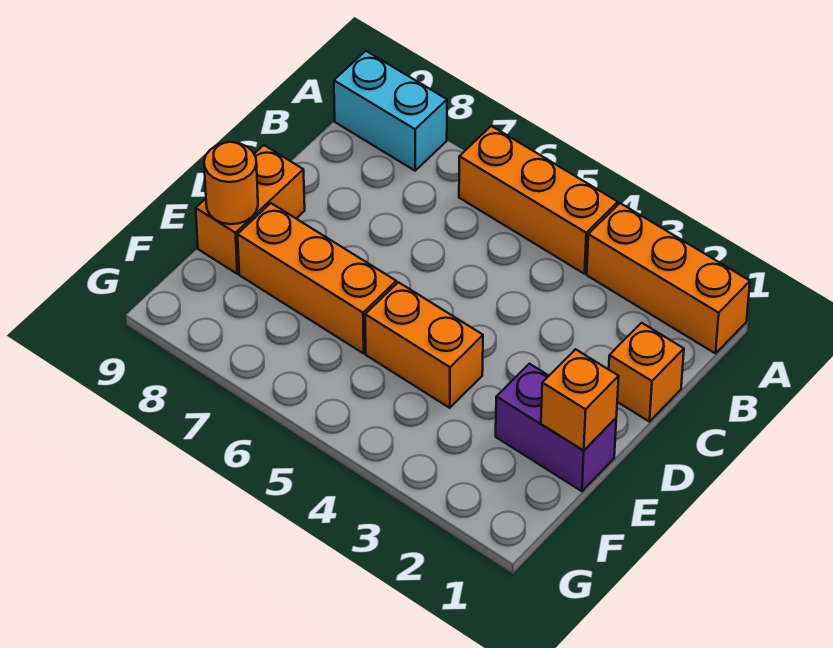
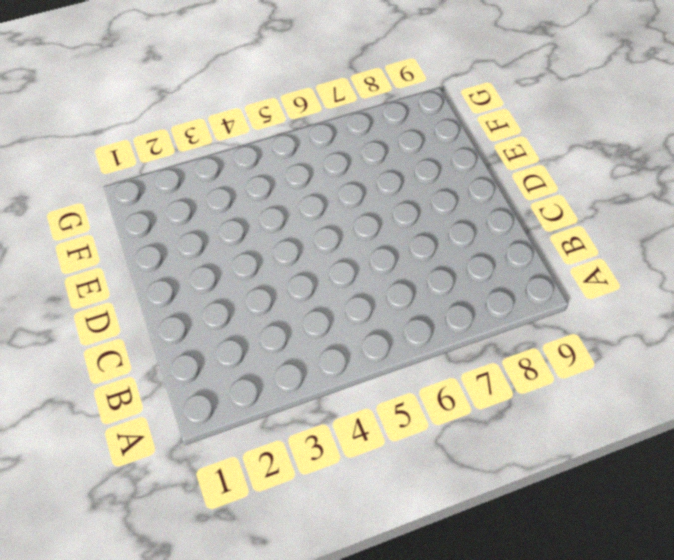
none -> orange 1x3 brick [587,203,750,354]
none -> orange 1x3 brick [459,126,618,274]

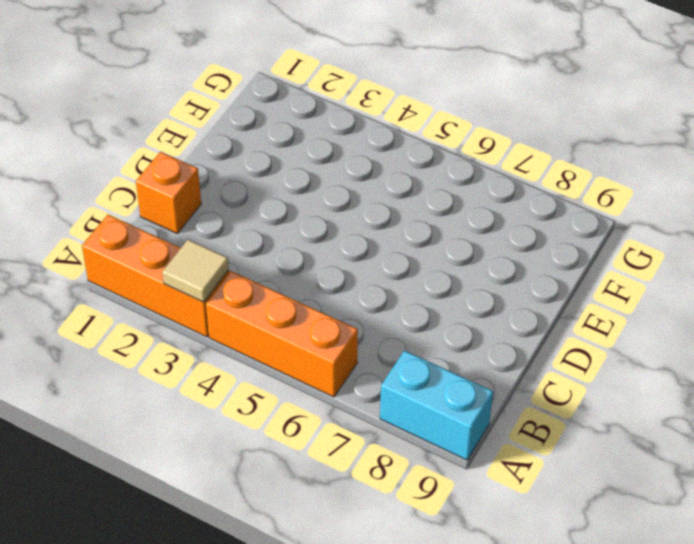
tan 1x1 tile [162,240,229,302] -> none
none -> orange 1x2 brick [196,145,305,274]
none -> purple 1x2 brick [496,364,616,491]

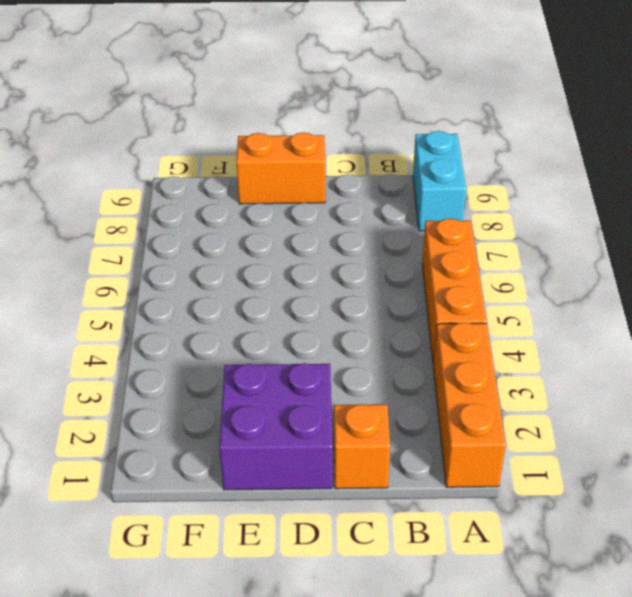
purple 2x2 brick [220,363,332,490] -> purple 1x2 brick [496,364,616,491]
none -> orange 1x2 brick [365,282,483,408]
none -> orange 1x3 brick [237,203,396,353]

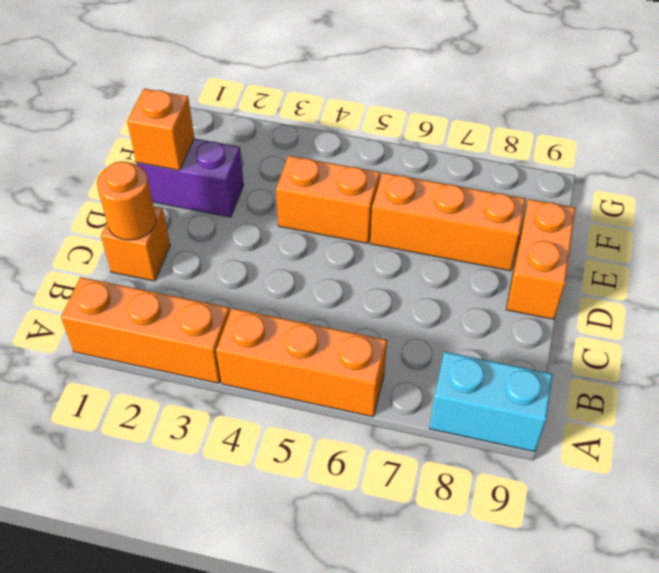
orange 1x1 round brick [97,161,156,240] -> orange 1x1 round brick moved to [204,142,258,224]

